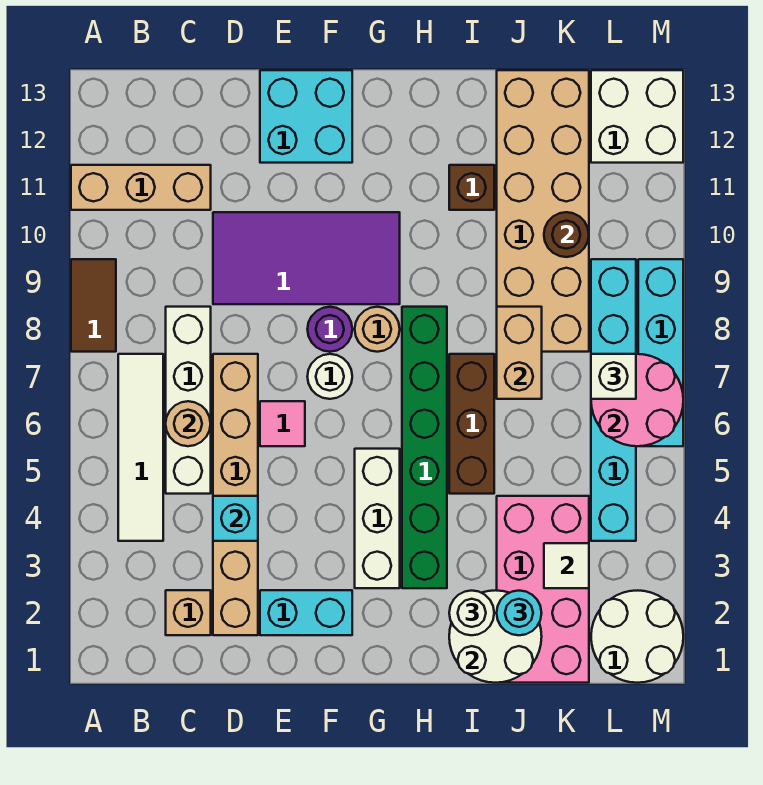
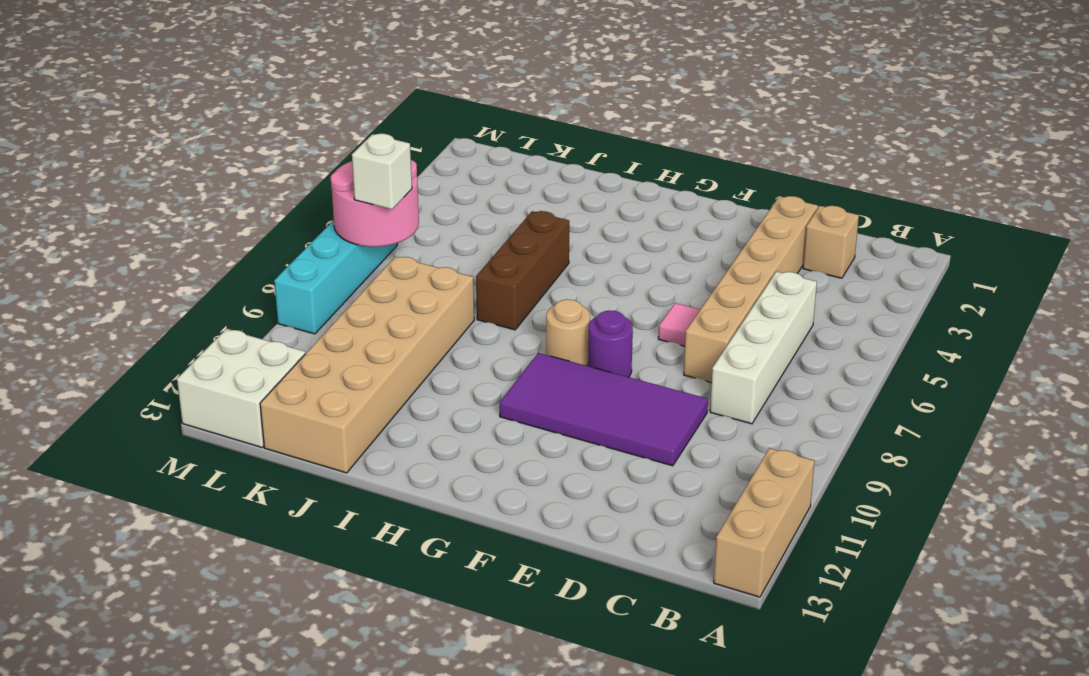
tan 1x3 brick [714,448,815,597] -> tan 1x3 brick turned to [71,165,211,210]
none -> brown 1x2 tile [71,259,116,352]
none -> white 1x4 tile [118,354,163,541]
none -> cyan 1x2 brick [260,590,352,635]
none -> cyan 2x2 brick [260,70,352,163]

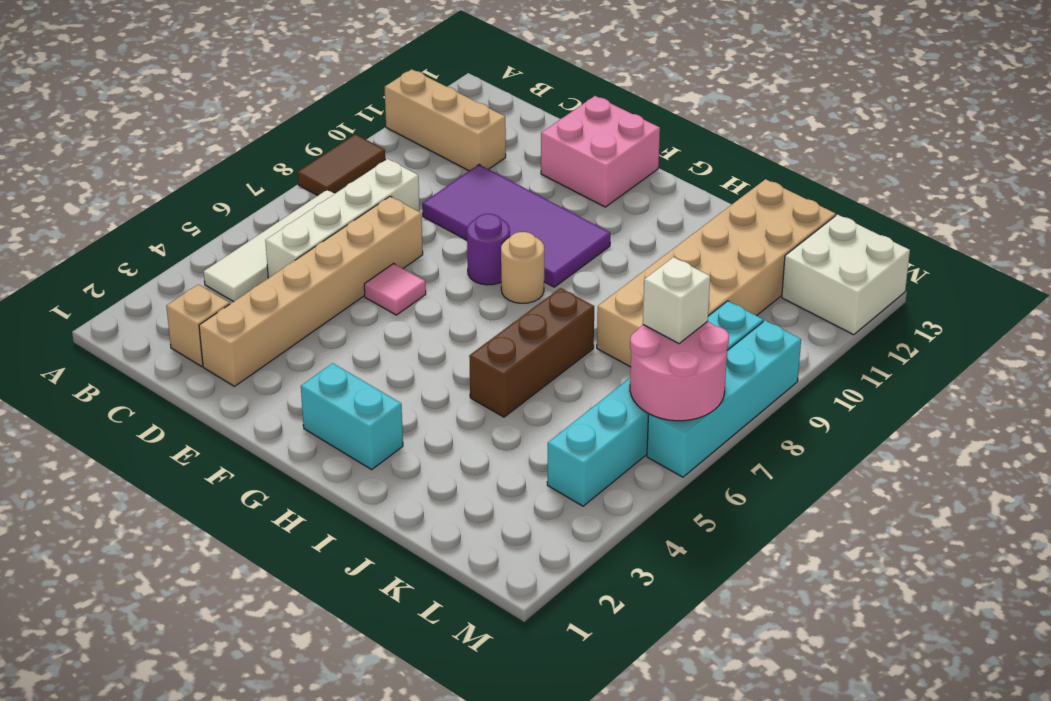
pink 2x2 brick [541,96,660,207] -> cyan 2x2 brick [260,70,352,163]
cyan 1x2 brick [301,363,403,470] -> cyan 1x2 brick moved to [260,590,352,635]
none -> white 1x1 round brick [307,354,352,399]
none -> white 1x3 brick [355,449,400,588]
none -> green 1x6 brick [402,307,447,588]
none -> brown 1x1 brick [449,165,494,210]

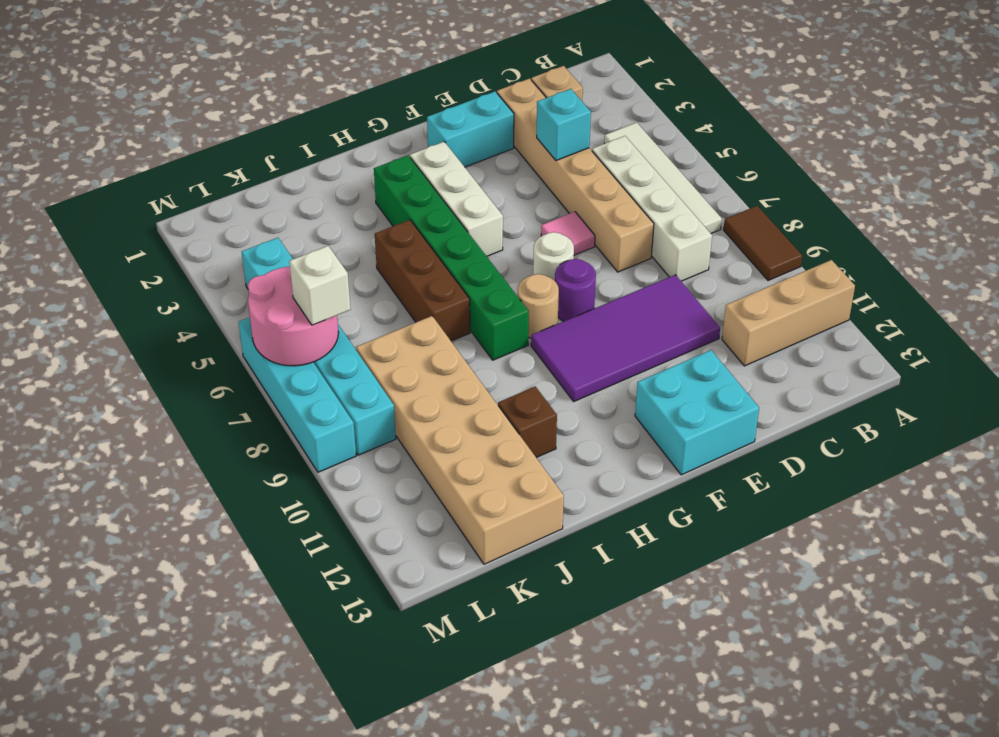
none -> pink 2x4 brick [497,496,589,683]
none -> white 2x2 round brick [591,590,683,683]
none -> white 2x2 brick [591,70,683,163]
none -> tan 1x1 round brick [166,401,211,446]

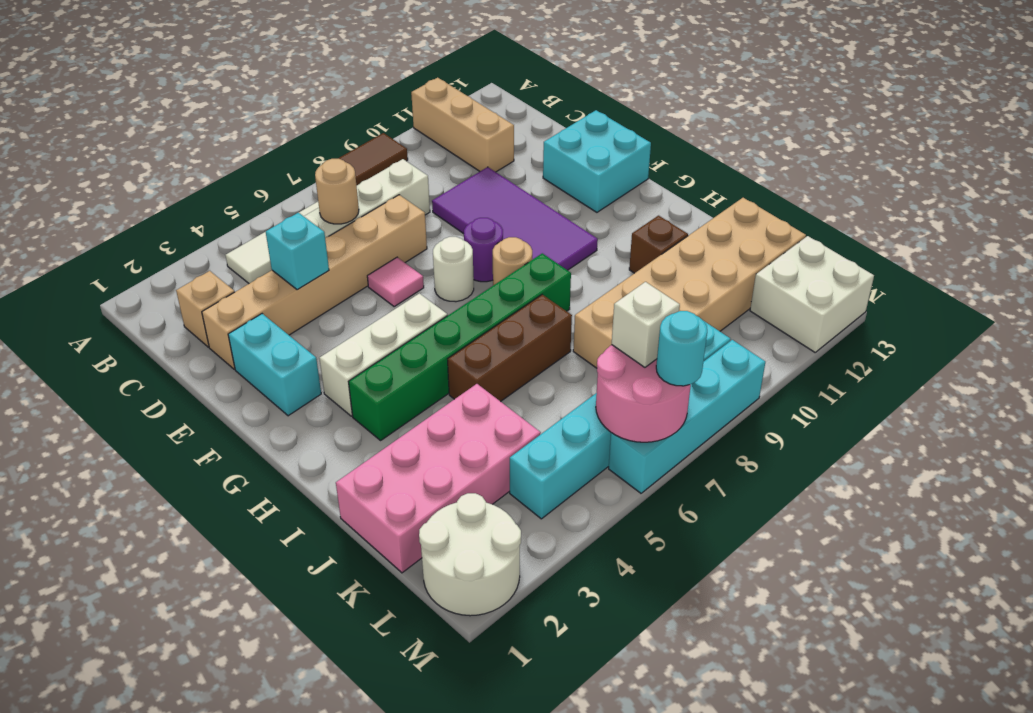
cyan 1x1 round brick [656,311,707,386] -> cyan 1x1 round brick moved to [497,591,541,635]
none -> white 2x2 round brick [449,590,542,683]
none -> tan 1x2 brick [497,307,542,399]
none -> white 1x1 tile [544,543,589,588]
none -> brown 1x1 round brick [544,212,589,257]

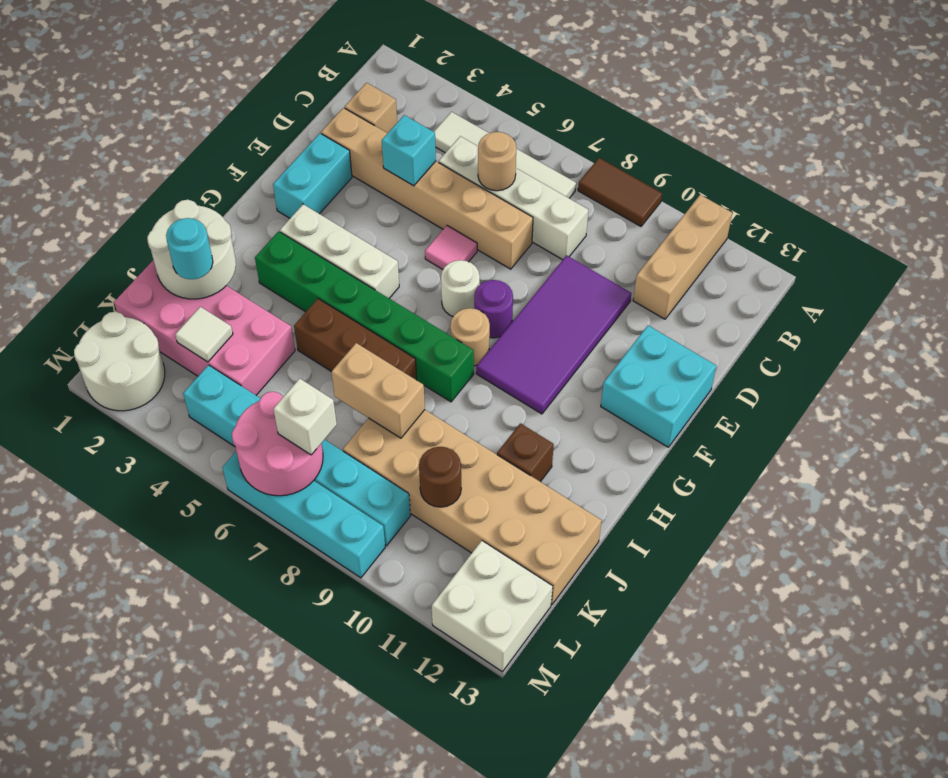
none -> white 1x1 round brick [449,591,494,635]

